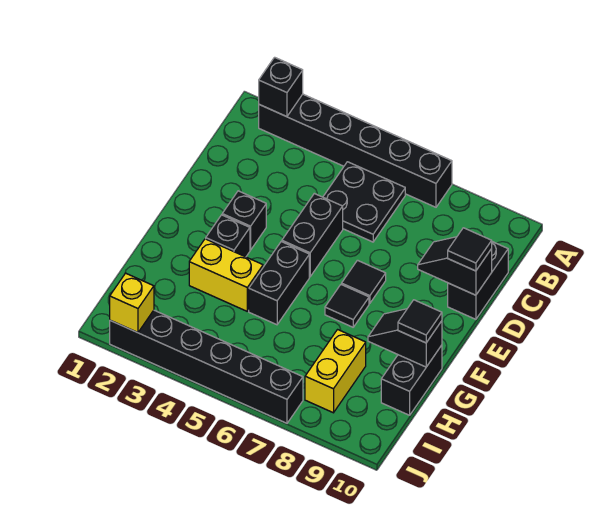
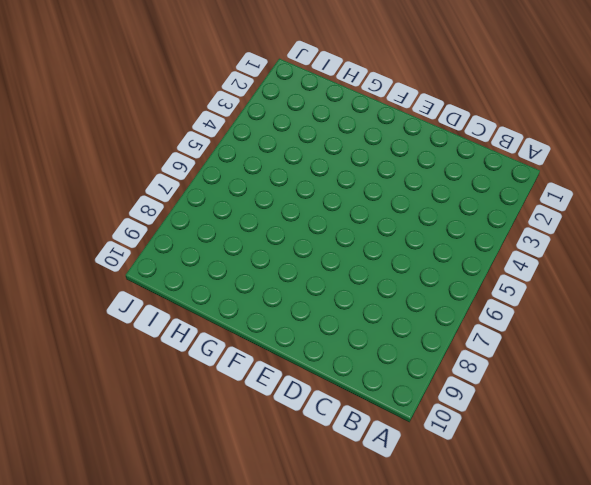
none -> black 1x6 brick [259,94,452,207]
none -> black 2x2 plate [323,162,405,242]
none -> black 1x2 brick [448,242,508,319]

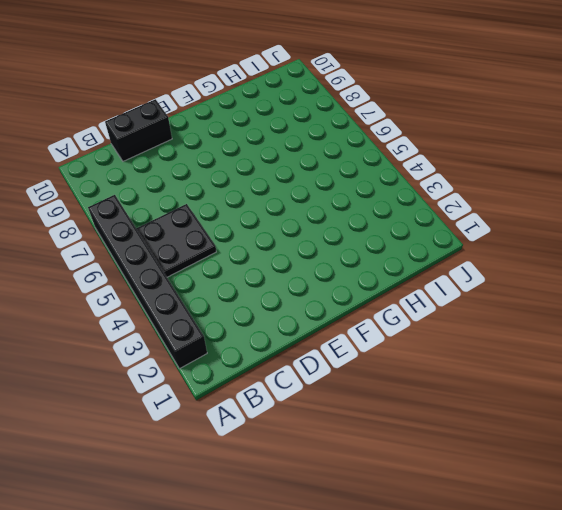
none -> black 1x2 brick [282,194,343,277]
none -> black 1x1 brick [222,191,266,250]
none -> black 1x1 tile [342,260,386,303]

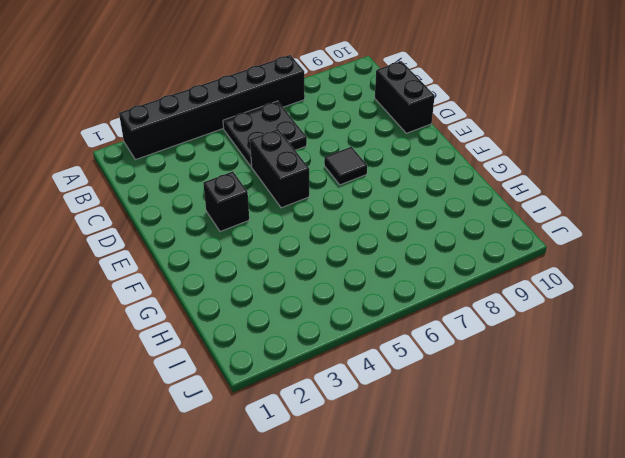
none -> black 1x1 brick [206,215,250,257]
none -> black 1x2 brick [249,242,309,325]
none -> black 1x1 tile [325,284,369,327]

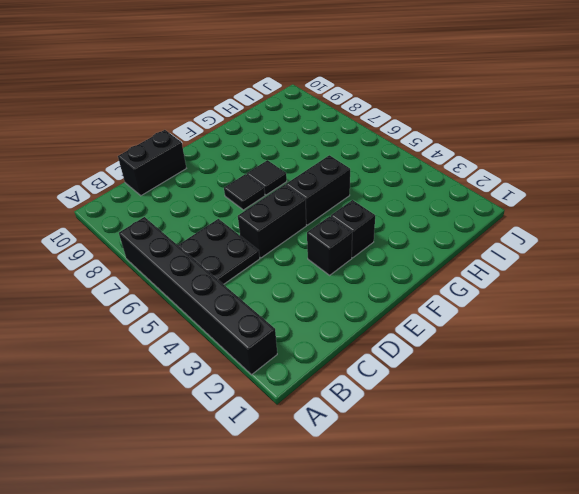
none -> yellow 1x2 brick [189,239,263,311]
none -> black 1x2 brick [381,345,442,415]
none -> yellow 1x2 brick [305,330,366,413]

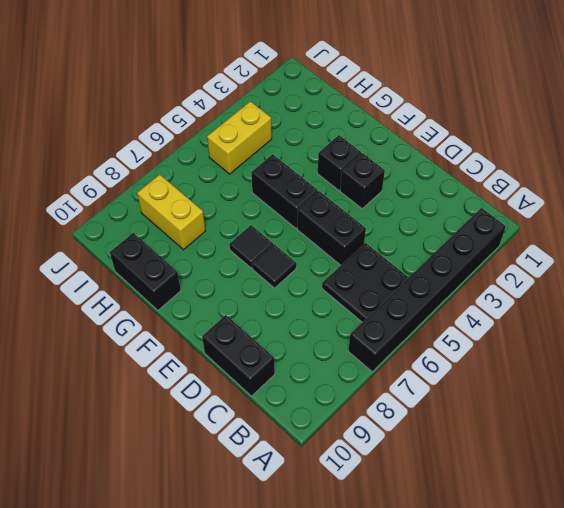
yellow 1x2 brick [207,101,272,174] -> yellow 1x2 brick moved to [189,239,263,311]
none -> black 1x6 brick [110,310,303,423]
none -> black 1x1 brick [259,57,303,117]
none -> black 1x2 slope [418,237,492,295]

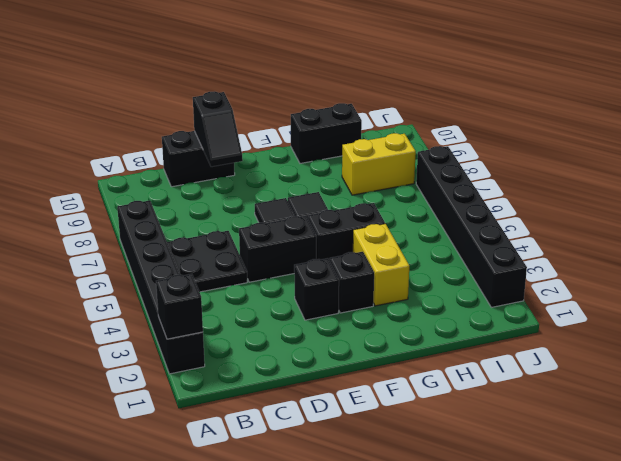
none -> black 1x2 slope [368,309,442,367]
none -> yellow 1x1 brick [110,273,154,333]
none -> black 1x1 tile [448,228,492,271]

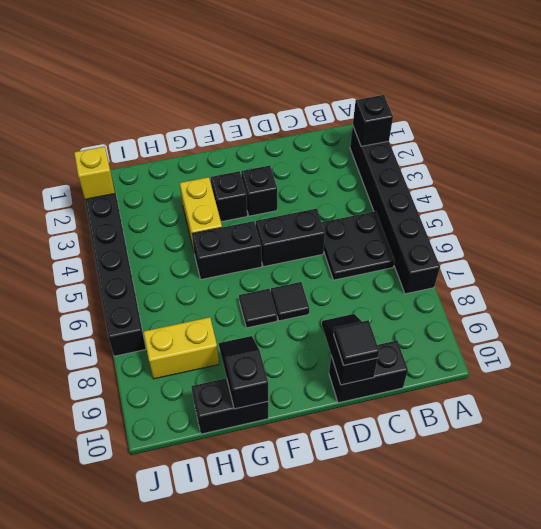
none -> black 1x1 tile [398,300,442,343]

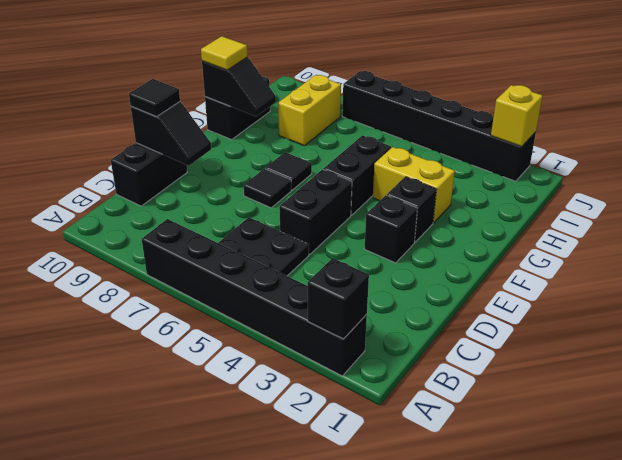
yellow 1x1 tile [201,36,248,70] -> black 1x1 tile [398,300,442,343]

